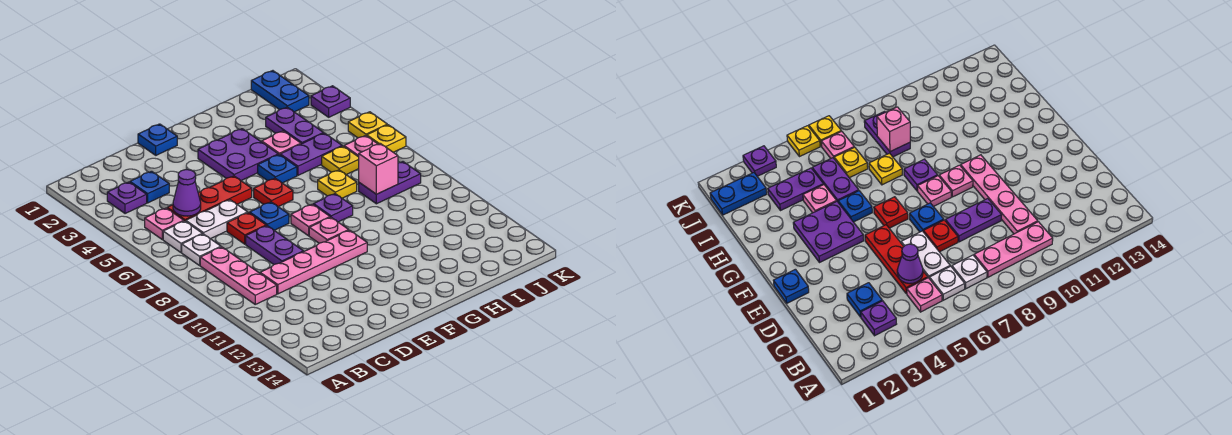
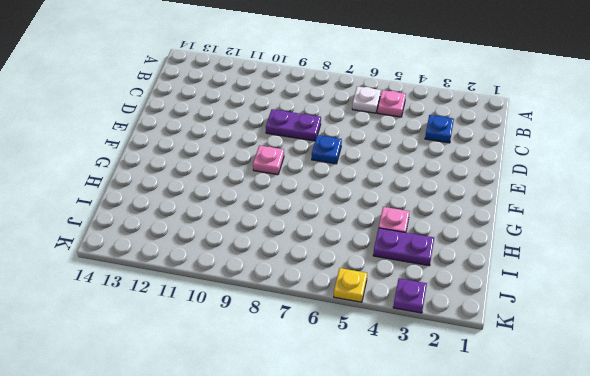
none -> purple 1x1 plate [107,182,147,214]
none -> white 1x1 plate [182,234,221,265]
none -> pink 1x3 plate [200,247,277,304]
none -> red 1x3 plate [167,176,252,221]

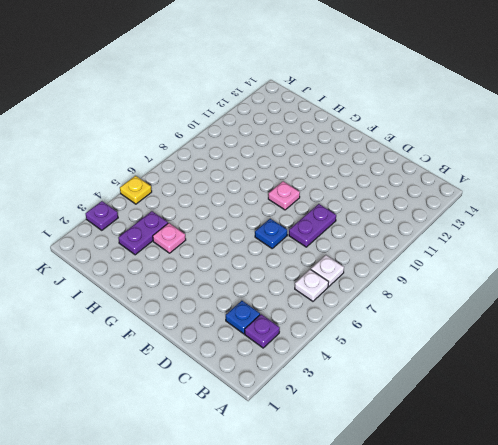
none -> pink 1x1 plate [145,208,184,239]
none -> pink 1x3 plate [200,247,277,304]
none -> red 1x3 plate [167,176,252,221]
none -> white 1x2 plate [186,200,248,239]

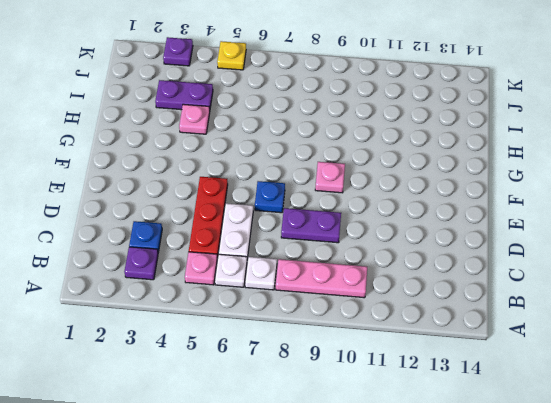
none -> pink 1x4 plate [260,230,367,294]
none -> red 1x1 plate [227,213,266,244]
none -> blue 1x1 plate [138,124,177,155]
none -> purple 2x2 plate [198,129,278,181]

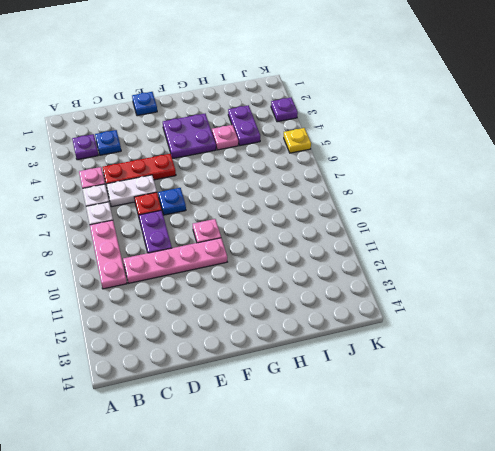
none -> red 1x1 plate [254,178,293,207]
none -> pink 1x1 plate [291,204,330,236]
none -> blue 1x1 plate [258,155,297,183]
none -> purple 1x1 plate [313,194,353,222]

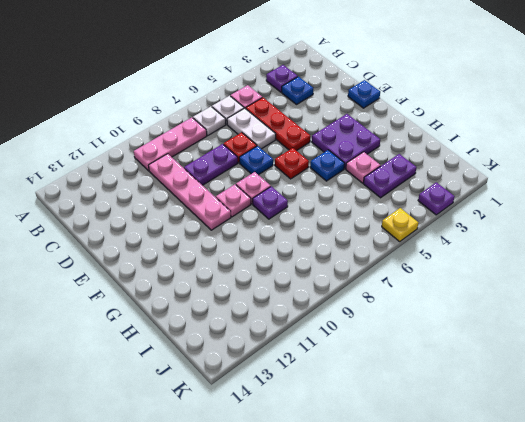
none -> purple 1x2 plate [280,133,342,175]
none -> yellow 1x1 plate [318,170,357,198]
none -> yellow 1x1 plate [322,146,359,175]
none -> purple 1x2 plate [359,162,421,204]

